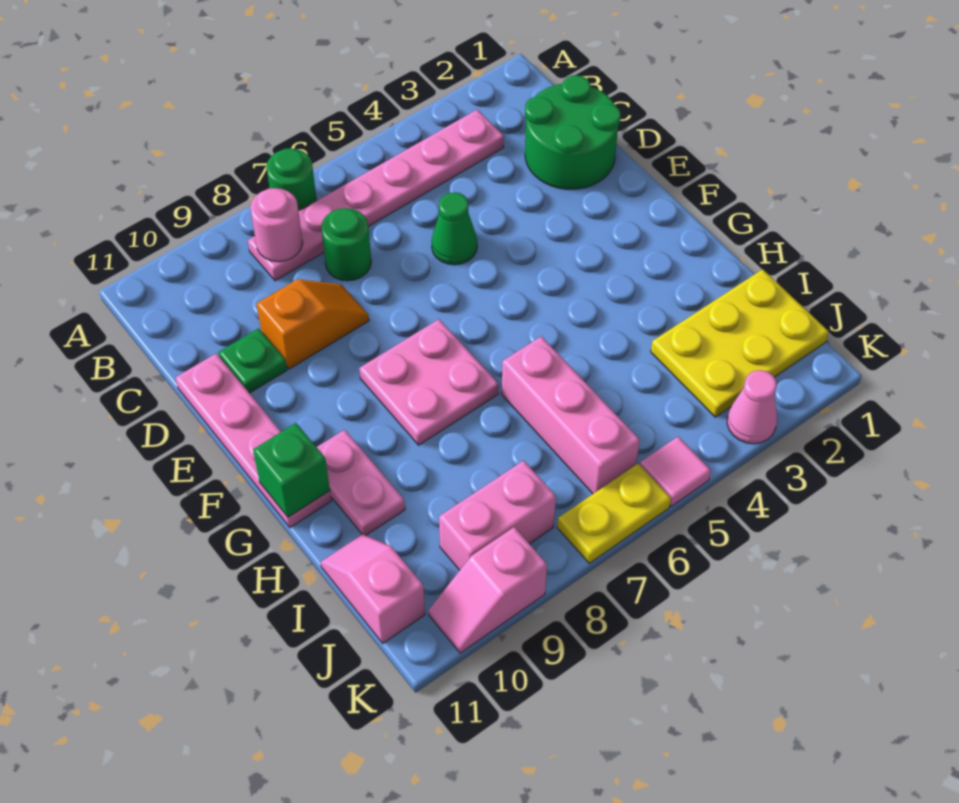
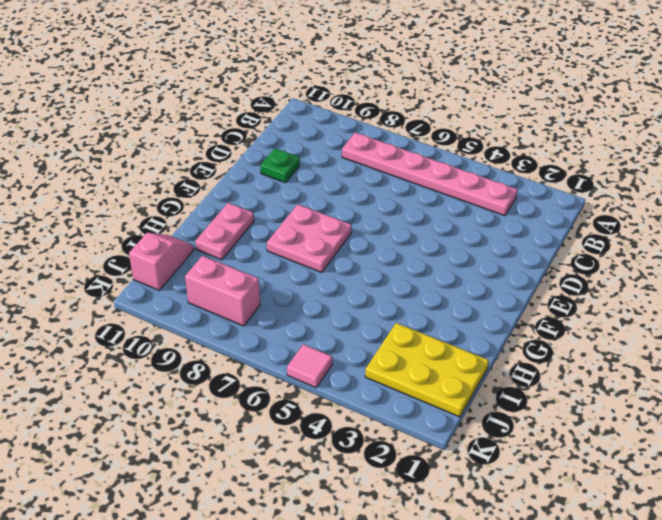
none -> green 1x1 round brick [266,148,317,211]
none -> green 2x2 round brick [525,75,621,189]
none -> green 1x1 round brick [321,208,371,281]

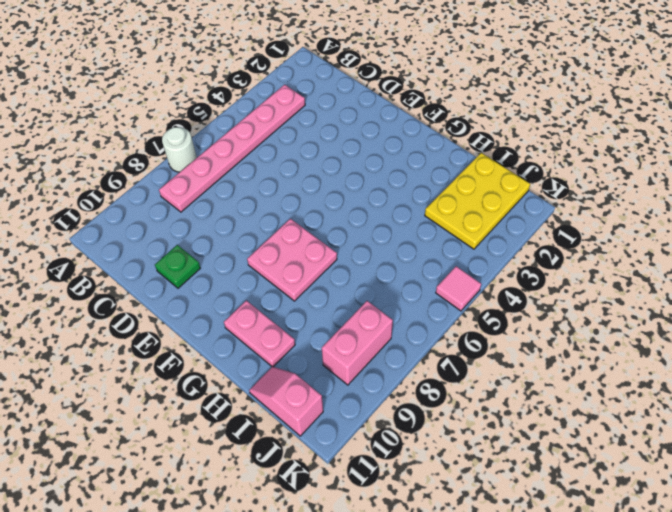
white 1x1 round brick [162,127,197,172] -> green 1x1 round brick [266,148,317,211]
none -> green 2x2 round brick [525,75,621,189]
none -> green 1x1 round brick [321,208,371,281]
none -> green 1x1 cone [432,192,477,265]

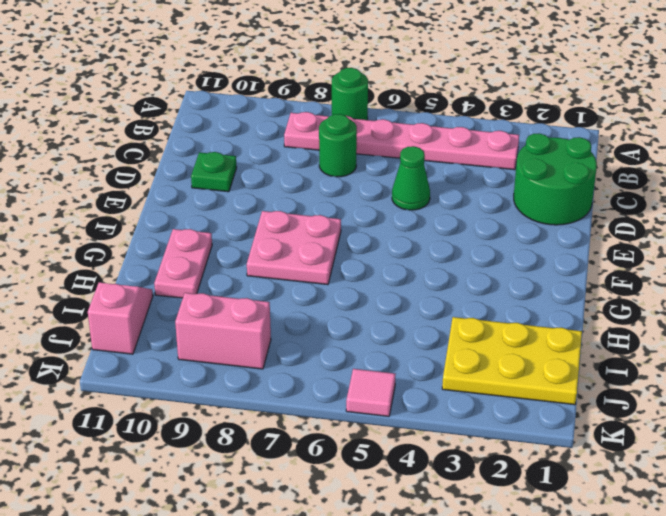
none -> orange 1x2 slope [257,279,369,369]
none -> pink 1x4 plate [175,354,331,527]
none -> pink 1x3 brick [502,336,640,494]

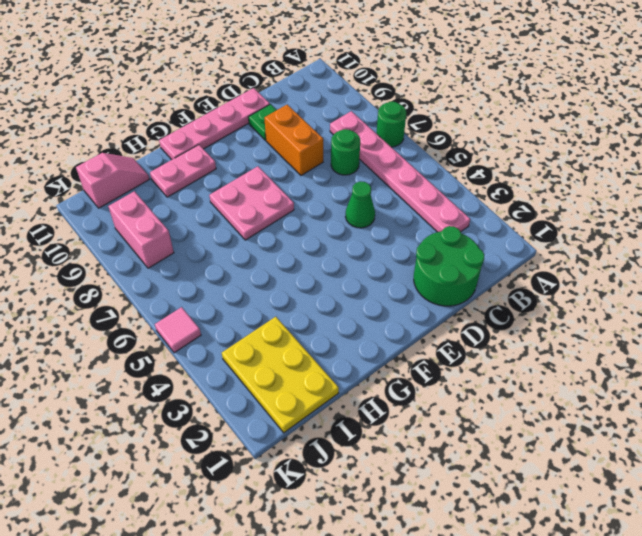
orange 1x2 brick [264,105,323,175] -> orange 1x2 slope [257,279,369,369]
none -> pink 1x3 brick [502,336,640,494]
none -> pink 1x1 cone [727,370,777,444]
none -> yellow 1x2 plate [557,464,671,563]

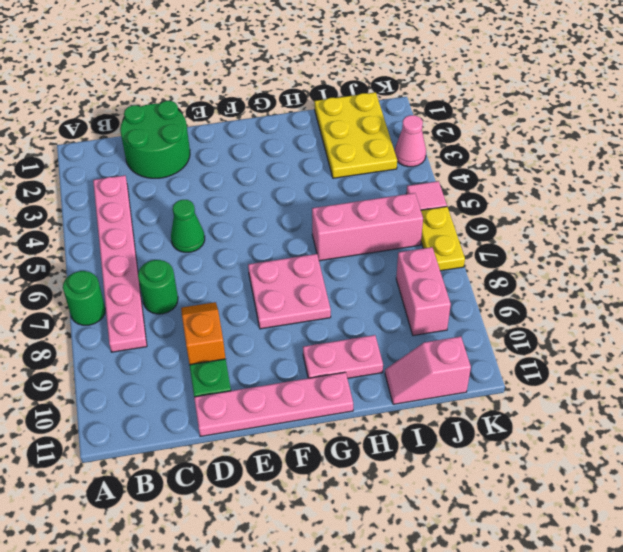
none -> pink 1x2 slope [429,527,547,653]
none -> pink 1x1 round brick [250,188,303,262]
none -> green 1x1 brick [253,423,330,517]

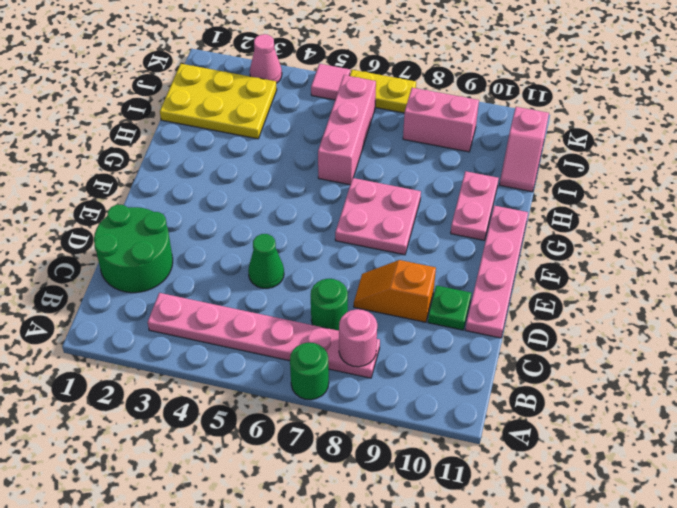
none -> pink 1x2 slope [429,527,547,653]
none -> green 1x1 brick [253,423,330,517]

